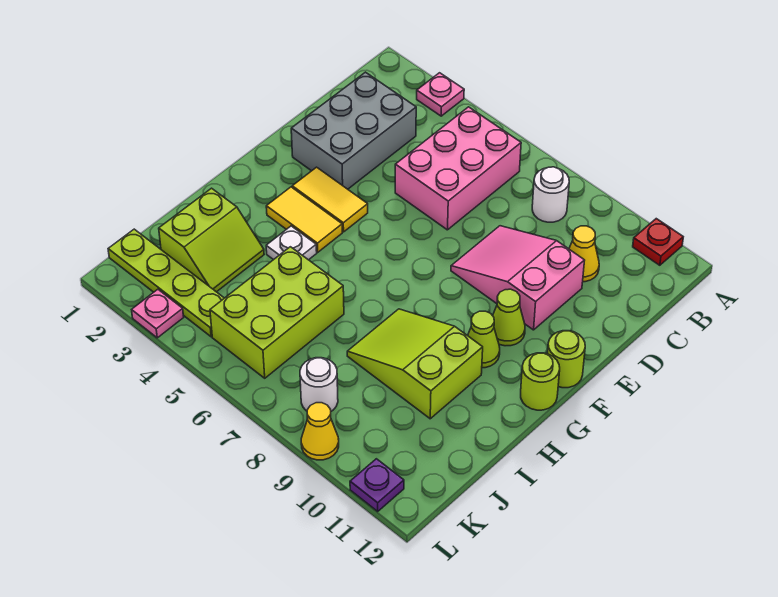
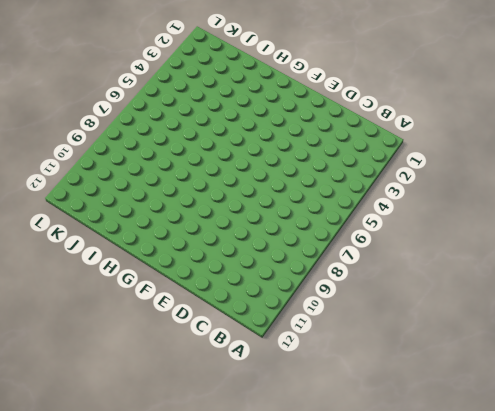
none -> pink 1x1 plate [417,73,464,116]
none -> red 1x1 plate [633,219,683,265]
none -> pink 2x3 brick [395,107,521,230]

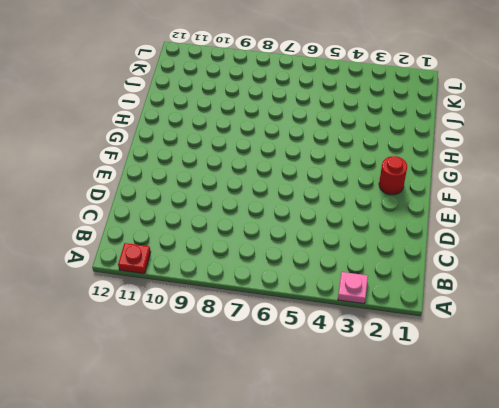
red 1x1 round brick [379,156,407,195] -> none
none -> pink 2x3 brick [395,107,521,230]
none -> white 1x1 round brick [532,167,569,222]
none -> grey 2x3 brick [291,72,416,189]

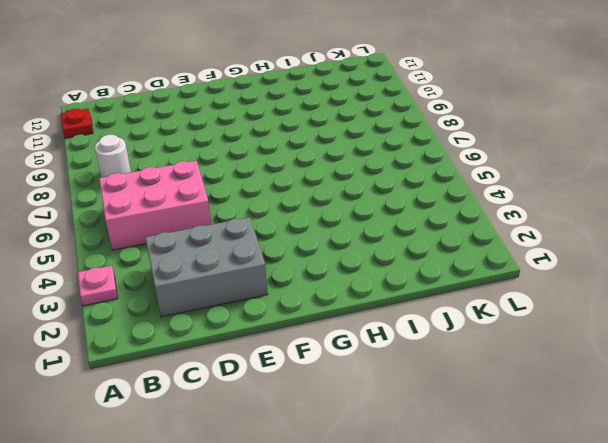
none -> yellow 1x1 cone [569,226,599,282]
none -> pink 2x3 slope [451,226,585,330]
none -> yellow 1x2 tile [292,167,368,232]

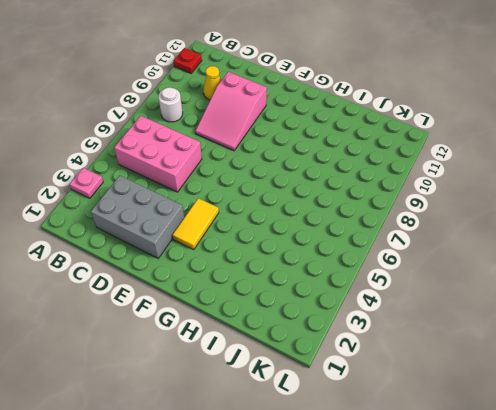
none -> lime 1x1 cone [493,289,525,346]
none -> lime 1x1 round brick [547,331,585,388]
none -> yellow 1x2 tile [266,187,342,252]

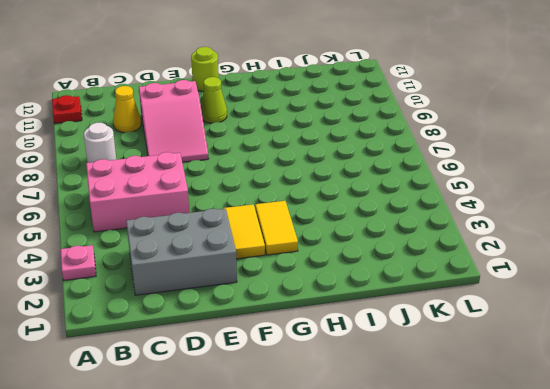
none -> lime 1x1 cone [468,311,500,368]
none -> lime 1x1 round brick [521,353,560,410]
none -> white 1x1 plate [266,226,317,260]

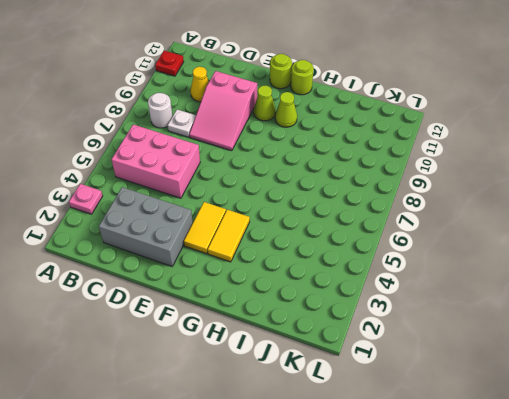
white 1x1 plate [168,110,196,137] -> white 1x1 plate moved to [266,226,317,260]
none -> lime 2x3 slope [347,309,483,419]
none -> lime 2x2 slope [159,188,264,292]
none -> lime 2x3 brick [210,247,344,378]

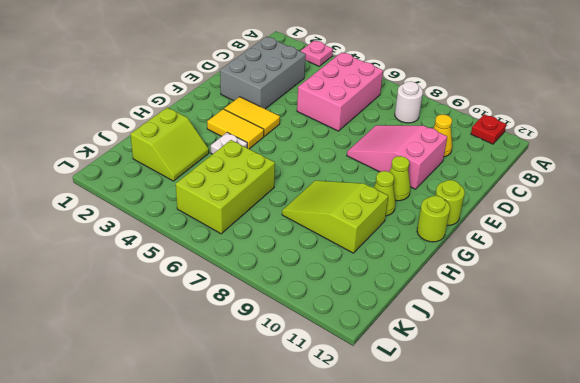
none -> lime 1x4 plate [108,229,224,337]
none -> white 1x1 round brick [300,358,338,411]
none -> pink 1x1 plate [132,289,184,338]

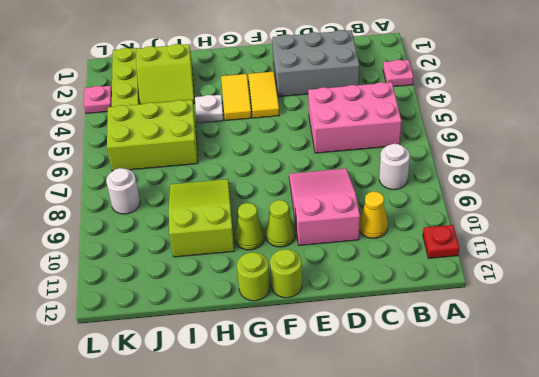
none -> yellow 1x1 cone [301,403,339,460]
none -> purple 1x1 plate [350,459,404,511]

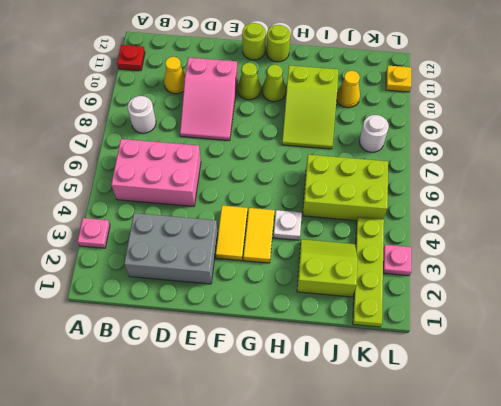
yellow 1x1 cone [337,71,360,108] -> yellow 1x1 cone moved to [301,403,339,460]
yellow 1x1 plate [386,66,411,92] -> purple 1x1 plate [350,459,404,511]

